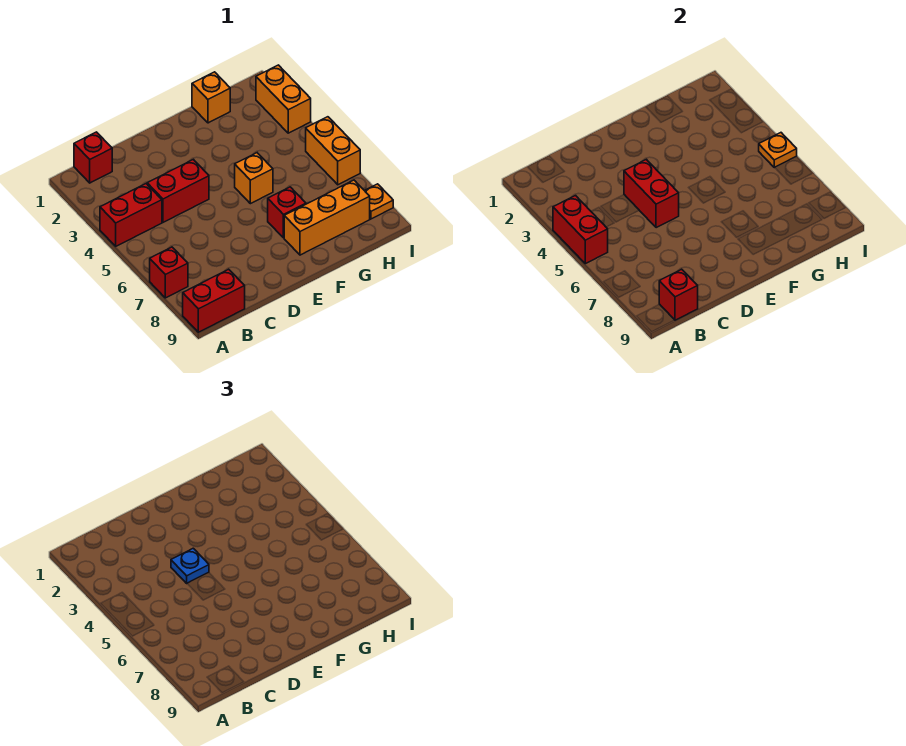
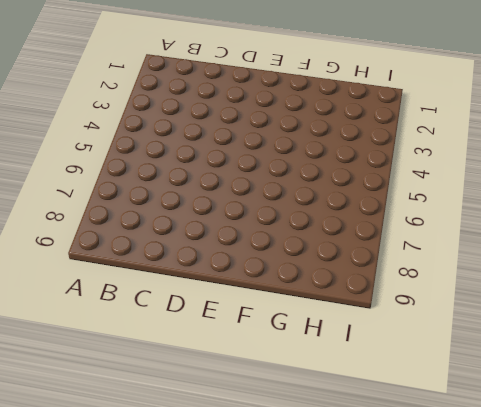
none -> red 1x2 brick [100,184,162,246]
none -> red 1x1 brick [150,247,188,298]
none -> red 1x2 brick [183,269,245,332]

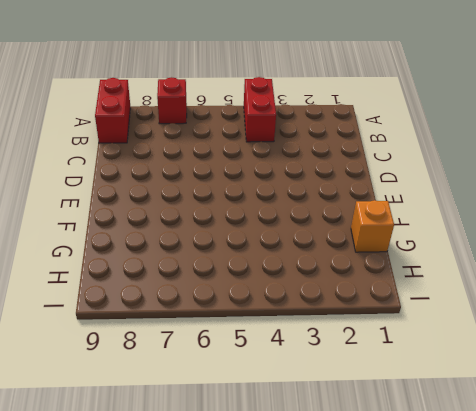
none -> red 1x1 brick [74,132,112,183]
none -> red 1x2 brick [147,159,209,222]
none -> orange 1x1 brick [235,153,273,204]

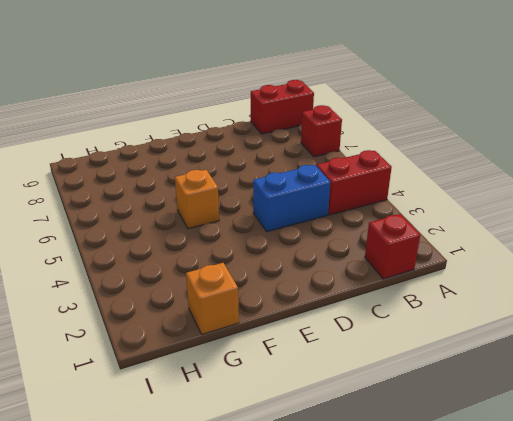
blue 1x2 brick [253,165,330,232] -> red 1x2 brick [147,159,209,222]
none -> red 1x1 brick [268,187,306,238]
none -> orange 1x3 brick [284,180,370,255]
none -> orange 1x2 brick [256,65,311,133]

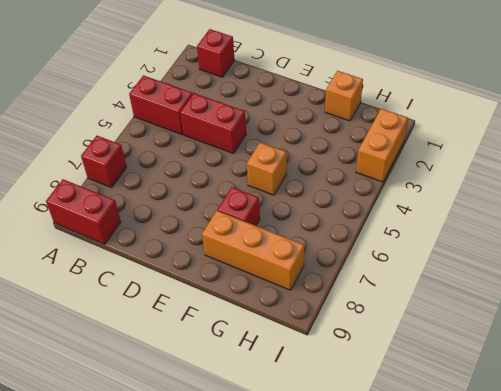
none -> orange 1x2 brick [306,117,360,185]
none -> orange 1x1 plate [364,184,393,219]
none -> red 1x2 brick [553,196,608,264]

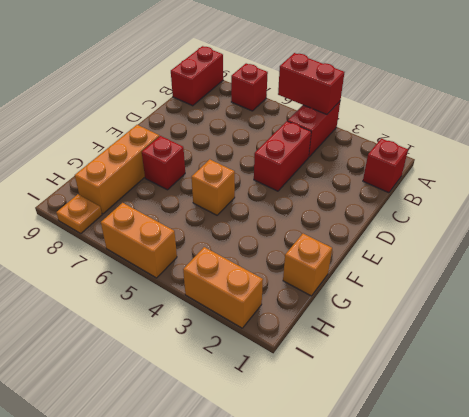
none -> red 1x1 brick [659,269,698,320]
none -> red 1x2 brick [624,159,679,228]
none -> orange 1x1 plate [759,133,797,168]

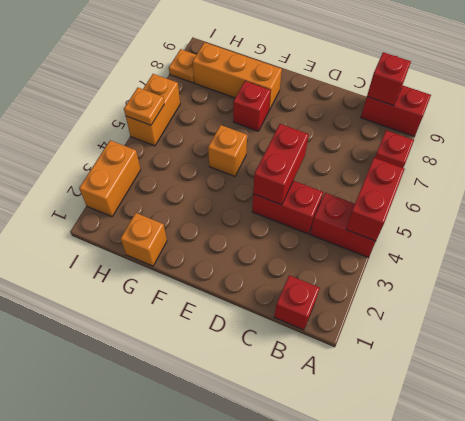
none -> blue 1x1 plate [171,548,209,583]

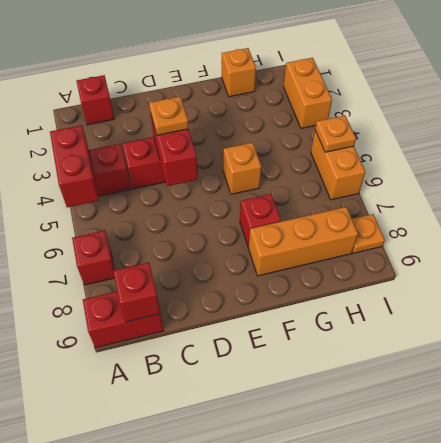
orange 1x1 plate [149,97,189,135] -> blue 1x1 plate [171,548,209,583]

